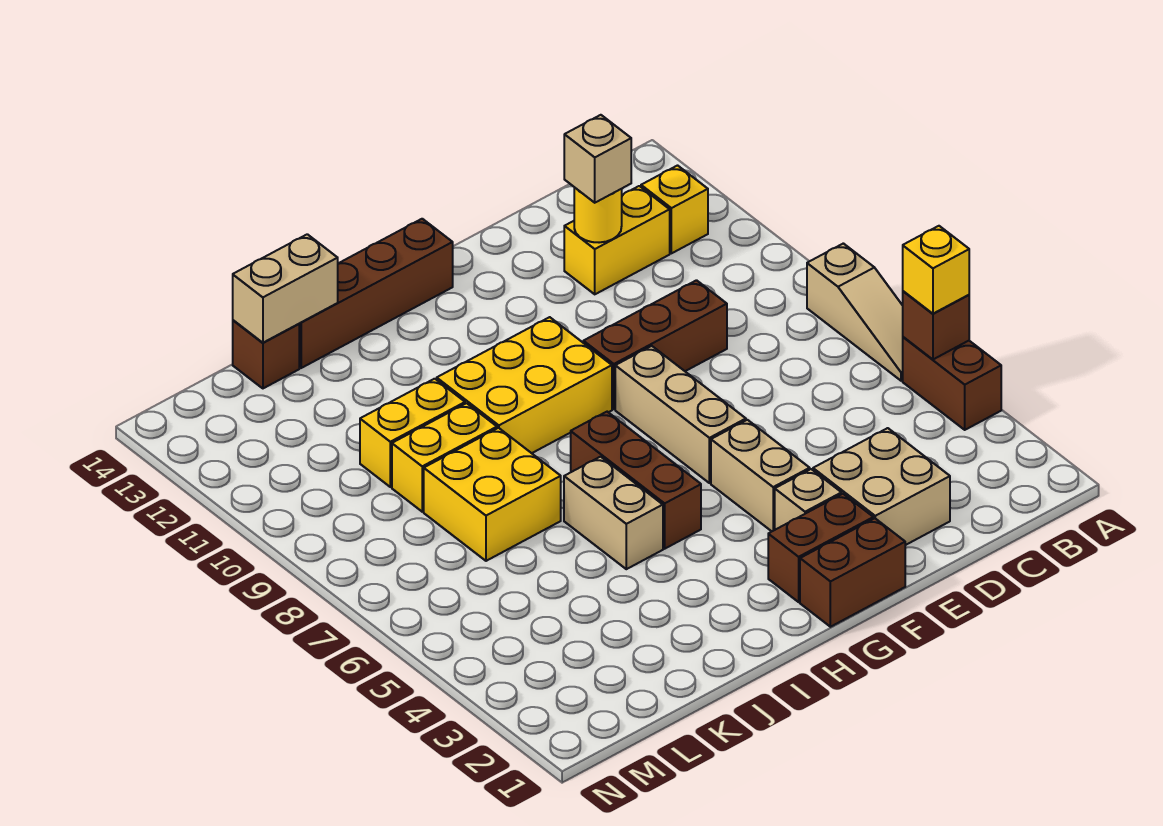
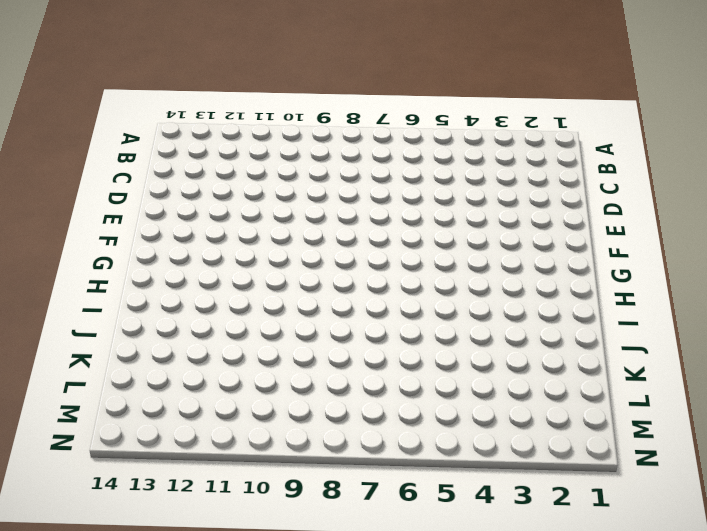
none -> brown 1x2 brick [903,337,1001,430]
none -> tan 1x3 slope [807,243,903,381]
none -> yellow 1x1 brick [641,166,708,253]

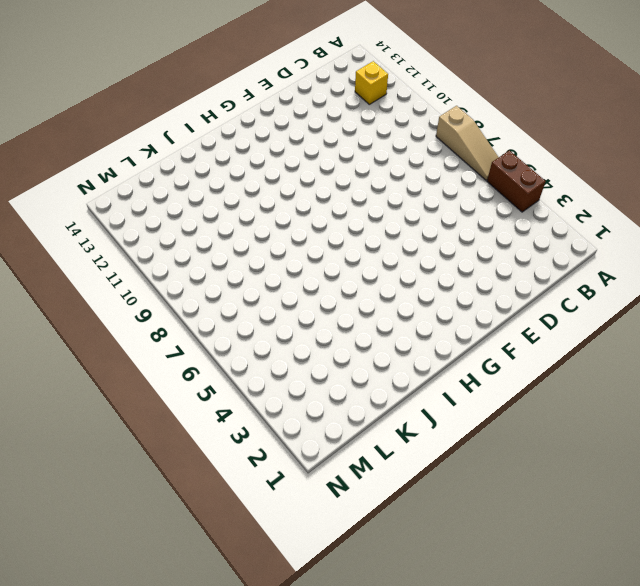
none -> yellow 1x2 brick [564,186,670,294]
none -> tan 2x2 brick [813,428,950,545]
none -> brown 1x3 brick [583,280,727,409]

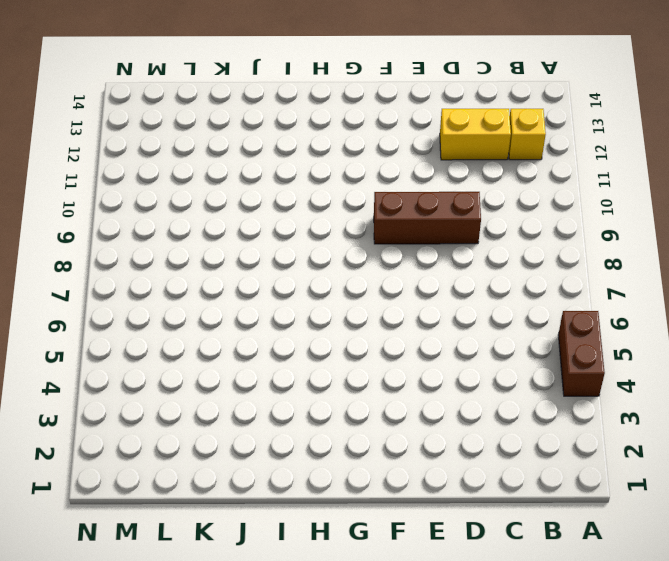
none -> tan 1x3 slope [807,243,903,381]
none -> tan 2x2 brick [813,428,950,545]
none -> brown 1x2 brick [800,518,905,627]

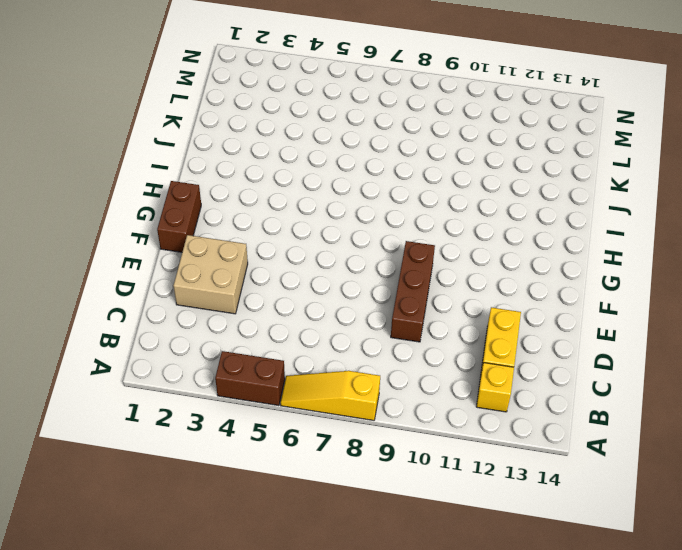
yellow 1x3 slope [280,371,380,420] -> tan 1x3 slope [807,243,903,381]
none -> brown 1x2 brick [768,494,873,602]
none -> tan 1x1 brick [775,469,842,530]
none -> tan 1x2 brick [711,420,810,531]

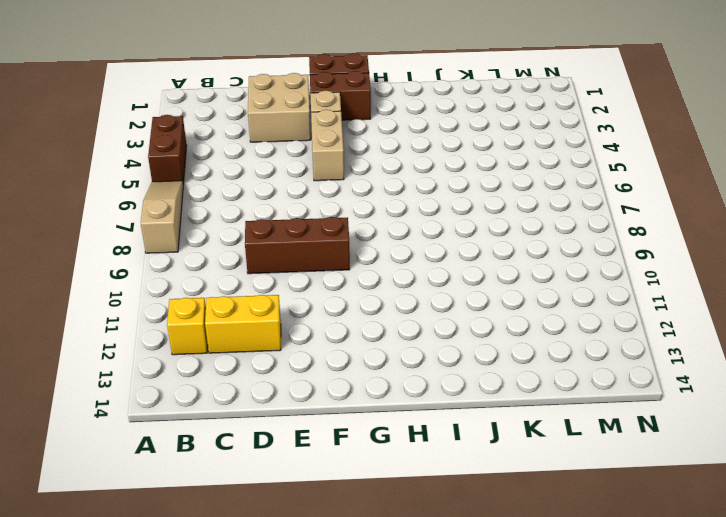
none -> tan 1x3 brick [615,346,746,483]
none -> yellow 2x3 brick [437,317,612,453]
none -> brown 1x4 brick [299,219,453,368]

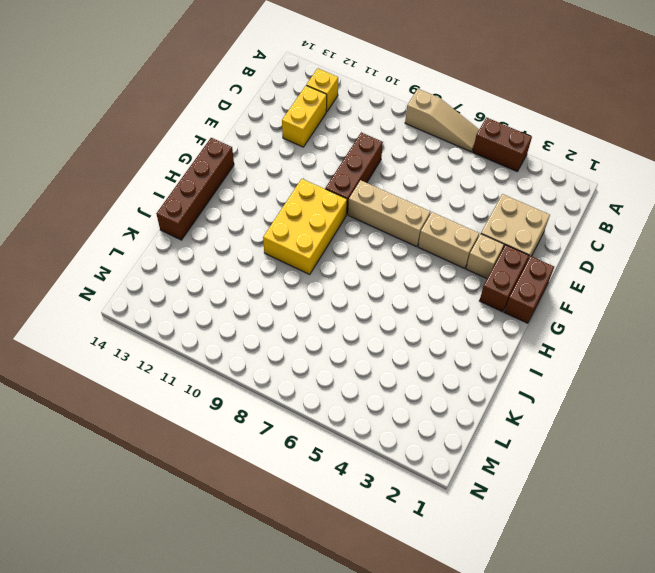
none -> brown 1x3 brick [571,412,701,549]
none -> tan 1x2 brick [564,457,663,569]
none -> yellow 2x2 brick [424,428,561,561]

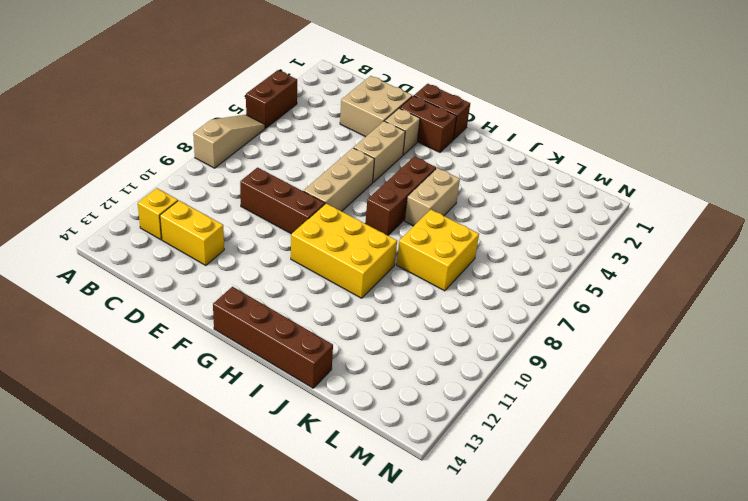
none -> yellow 1x2 brick [392,403,497,512]
none -> yellow 1x2 brick [360,379,465,487]
none -> brown 1x1 brick [233,320,299,388]

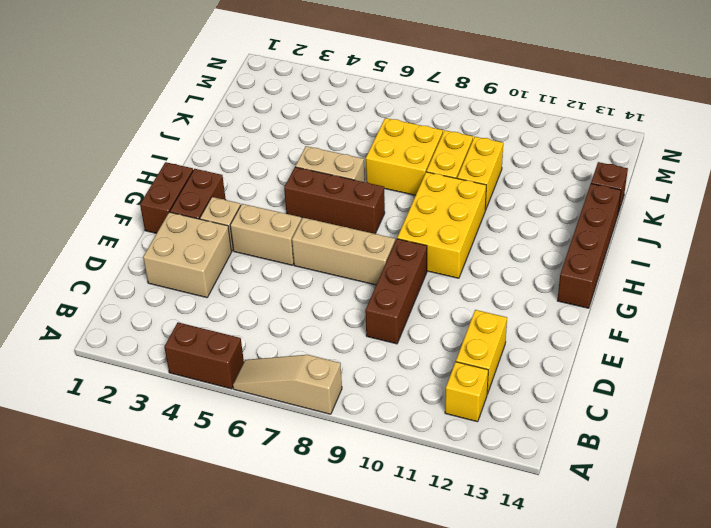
none -> brown 1x1 brick [903,291,969,359]
none -> yellow 1x1 round brick [574,187,622,243]
none -> tan 1x2 brick [233,234,338,343]

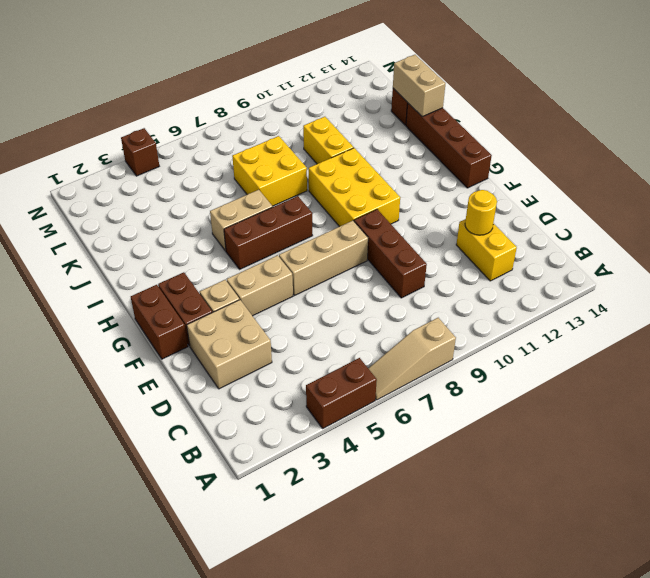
brown 1x1 brick [121,128,159,176] -> brown 1x1 brick moved to [903,291,969,359]
none -> yellow 1x1 brick [641,166,708,253]
none -> yellow 1x2 brick [392,403,497,512]
none -> yellow 1x1 brick [903,226,969,314]

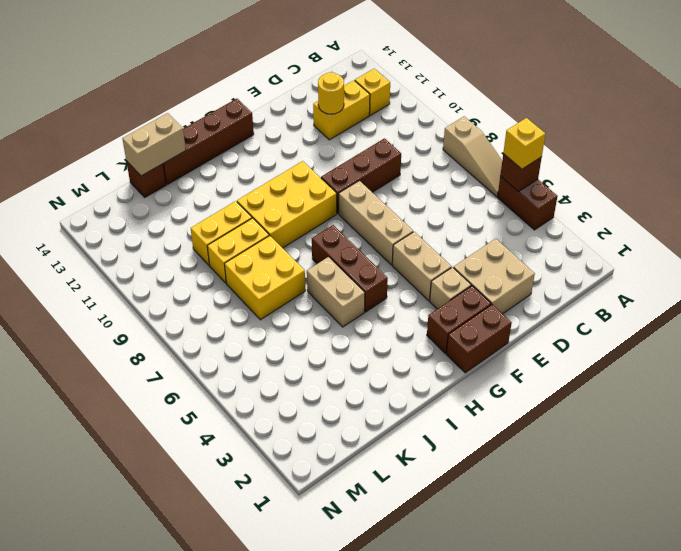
none -> tan 1x1 brick [564,115,631,203]

